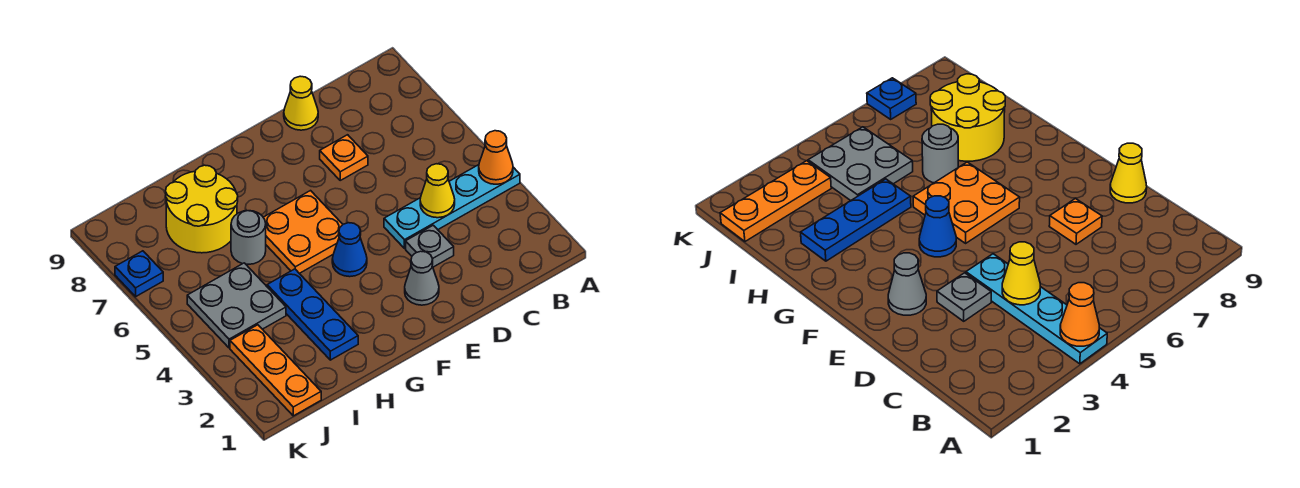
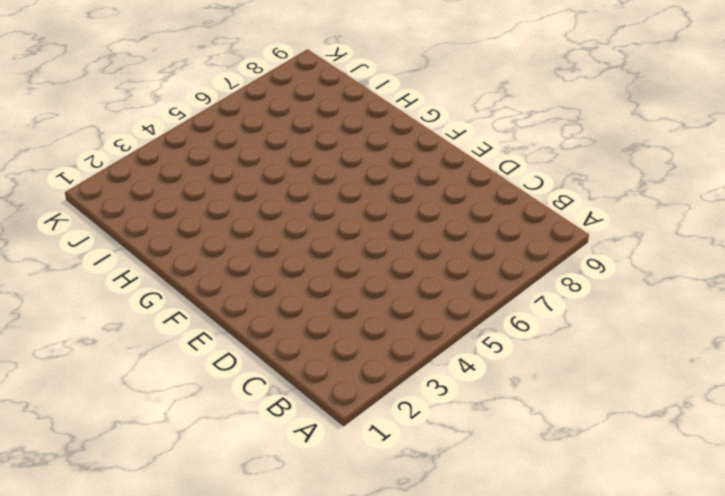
none -> cyan 1x4 plate [384,165,520,249]
none -> grey 1x1 plate [406,225,454,267]
none -> orange 1x1 plate [320,135,368,180]

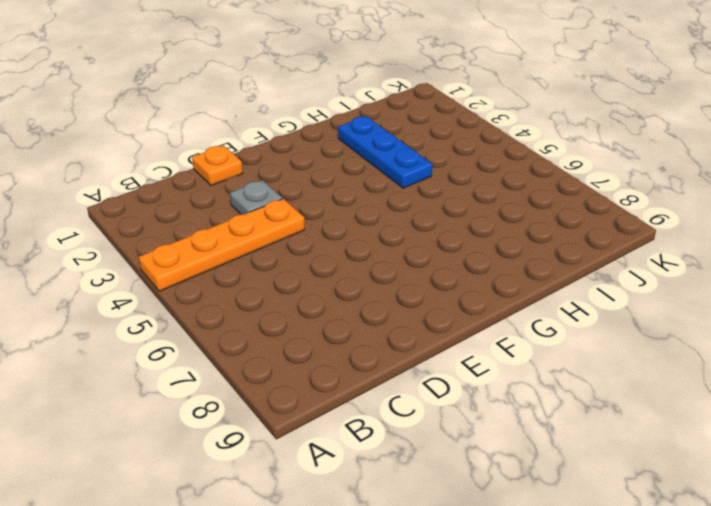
orange 1x4 plate [139,199,305,291] -> cyan 1x4 plate [384,165,520,249]
orange 1x1 plate [192,146,243,185] -> orange 1x1 plate moved to [320,135,368,180]
none -> yellow 1x1 cone [284,76,318,130]
none -> grey 1x1 cone [405,251,439,305]
none -> blue 1x1 cone [332,223,367,277]

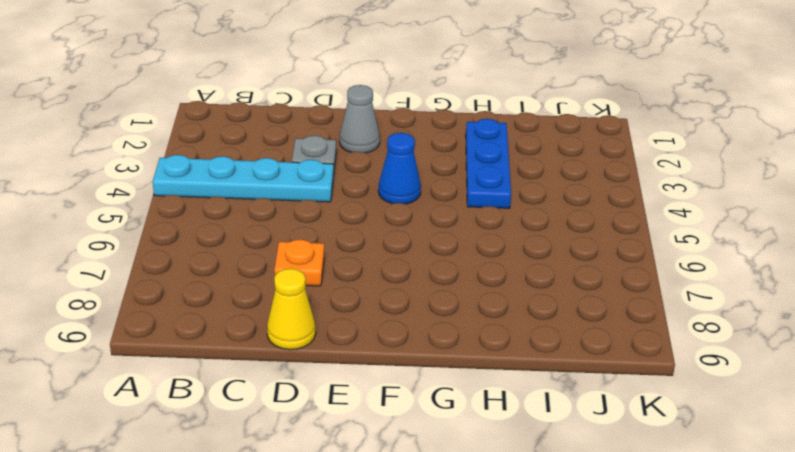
none -> orange 2x2 plate [263,191,343,273]
none -> grey 1x1 round brick [231,211,266,264]
none -> yellow 2x2 round brick [166,165,238,253]

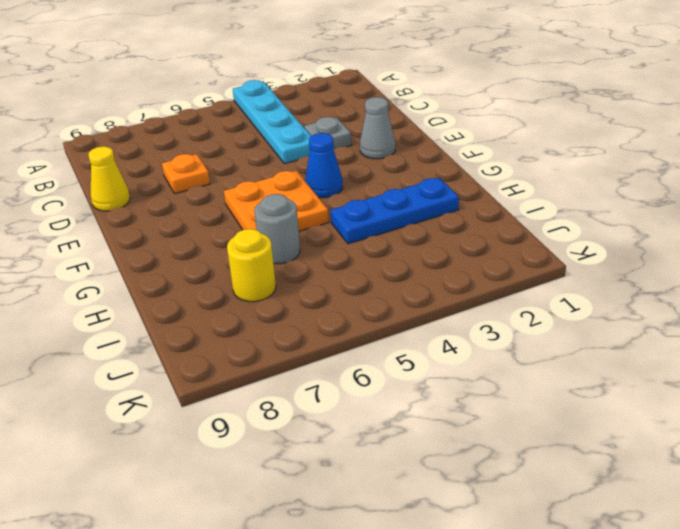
yellow 1x1 round brick [227,229,276,302] -> yellow 2x2 round brick [166,165,238,253]
none -> grey 2x2 plate [187,263,286,348]
none -> orange 1x3 plate [230,325,321,416]
none -> blue 1x1 plate [115,251,163,297]

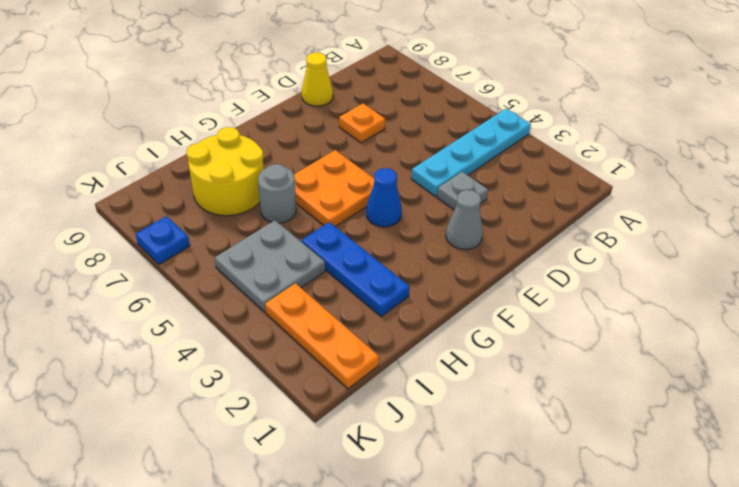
none -> orange 1x1 cone [479,131,513,184]
none -> yellow 1x1 cone [420,164,455,218]

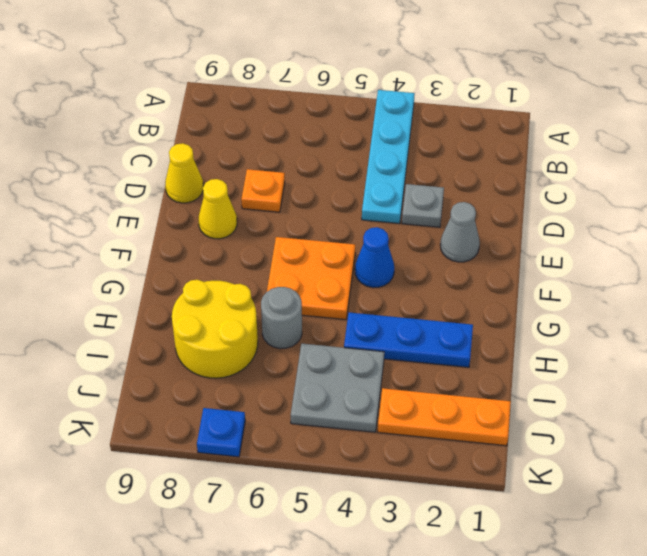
yellow 1x1 cone [199,179,237,239] -> yellow 1x1 cone moved to [420,164,455,218]
none -> orange 1x1 cone [479,131,513,184]

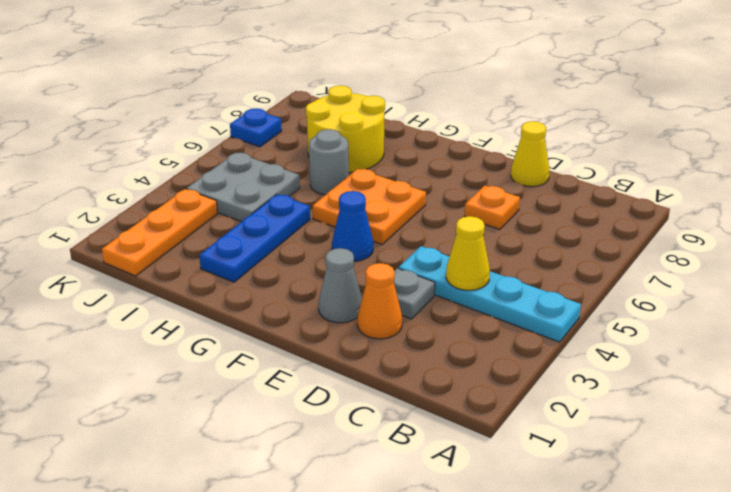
orange 1x1 cone [357,263,402,339] -> orange 1x1 cone moved to [479,131,513,184]

